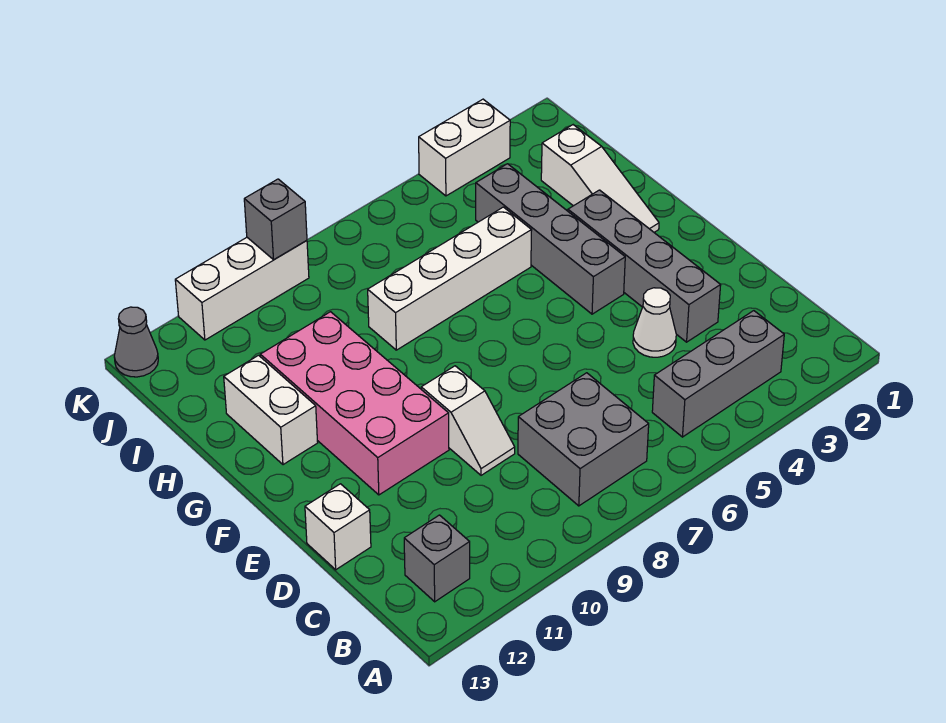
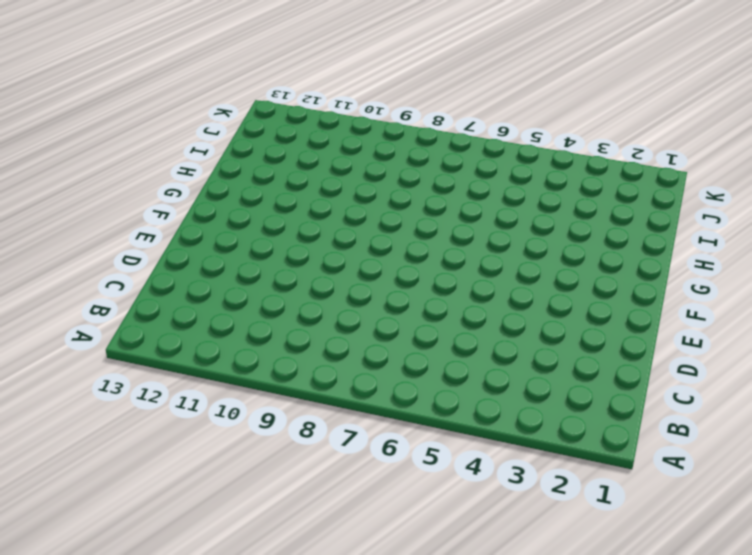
none -> grey 1x3 brick [652,311,784,437]
none -> grey 2x2 brick [518,373,649,506]
none -> grey 1x1 brick [404,515,470,602]

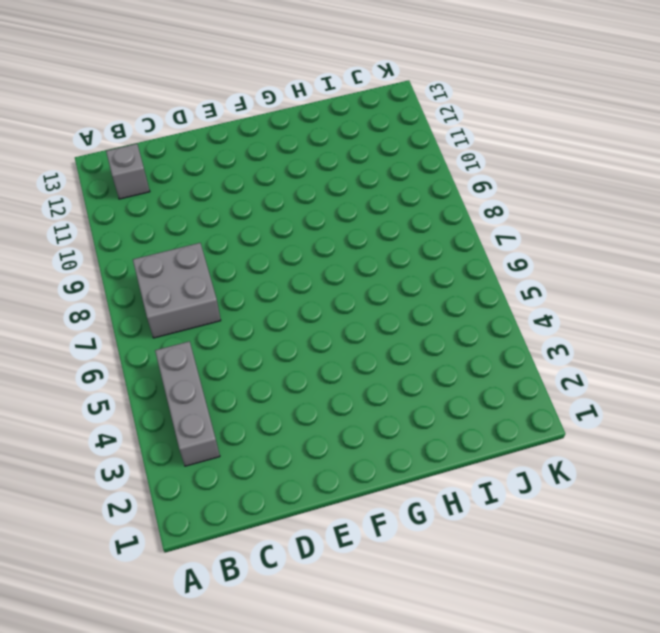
none -> grey 1x4 brick [568,190,721,342]
none -> white 1x1 cone [633,288,676,357]
none -> white 1x2 slope [421,366,515,475]

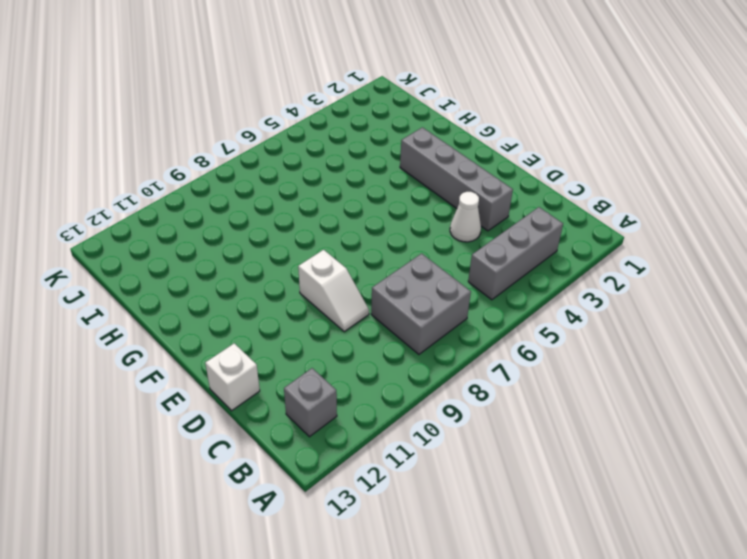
none -> pink 2x4 brick [260,312,449,495]
none -> grey 1x4 brick [476,164,625,314]
none -> white 1x3 slope [541,125,659,232]

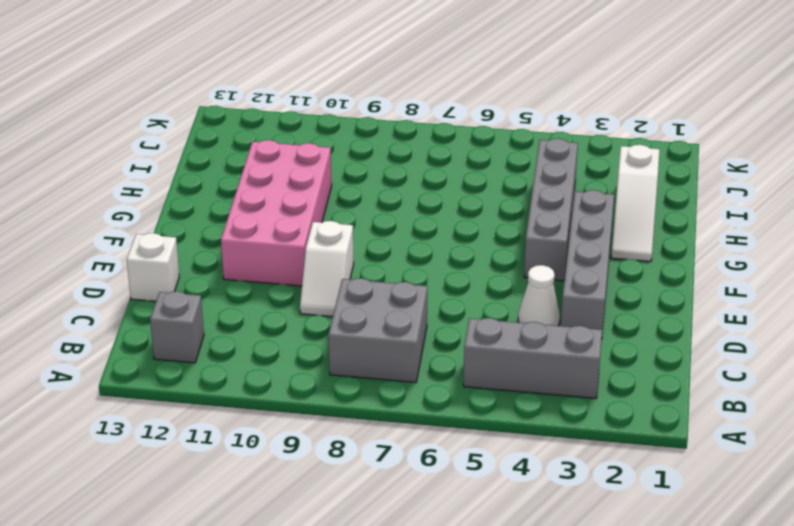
none -> white 1x2 brick [224,355,318,465]
none -> white 1x4 brick [368,207,532,350]
none -> white 1x2 brick [419,99,510,196]

